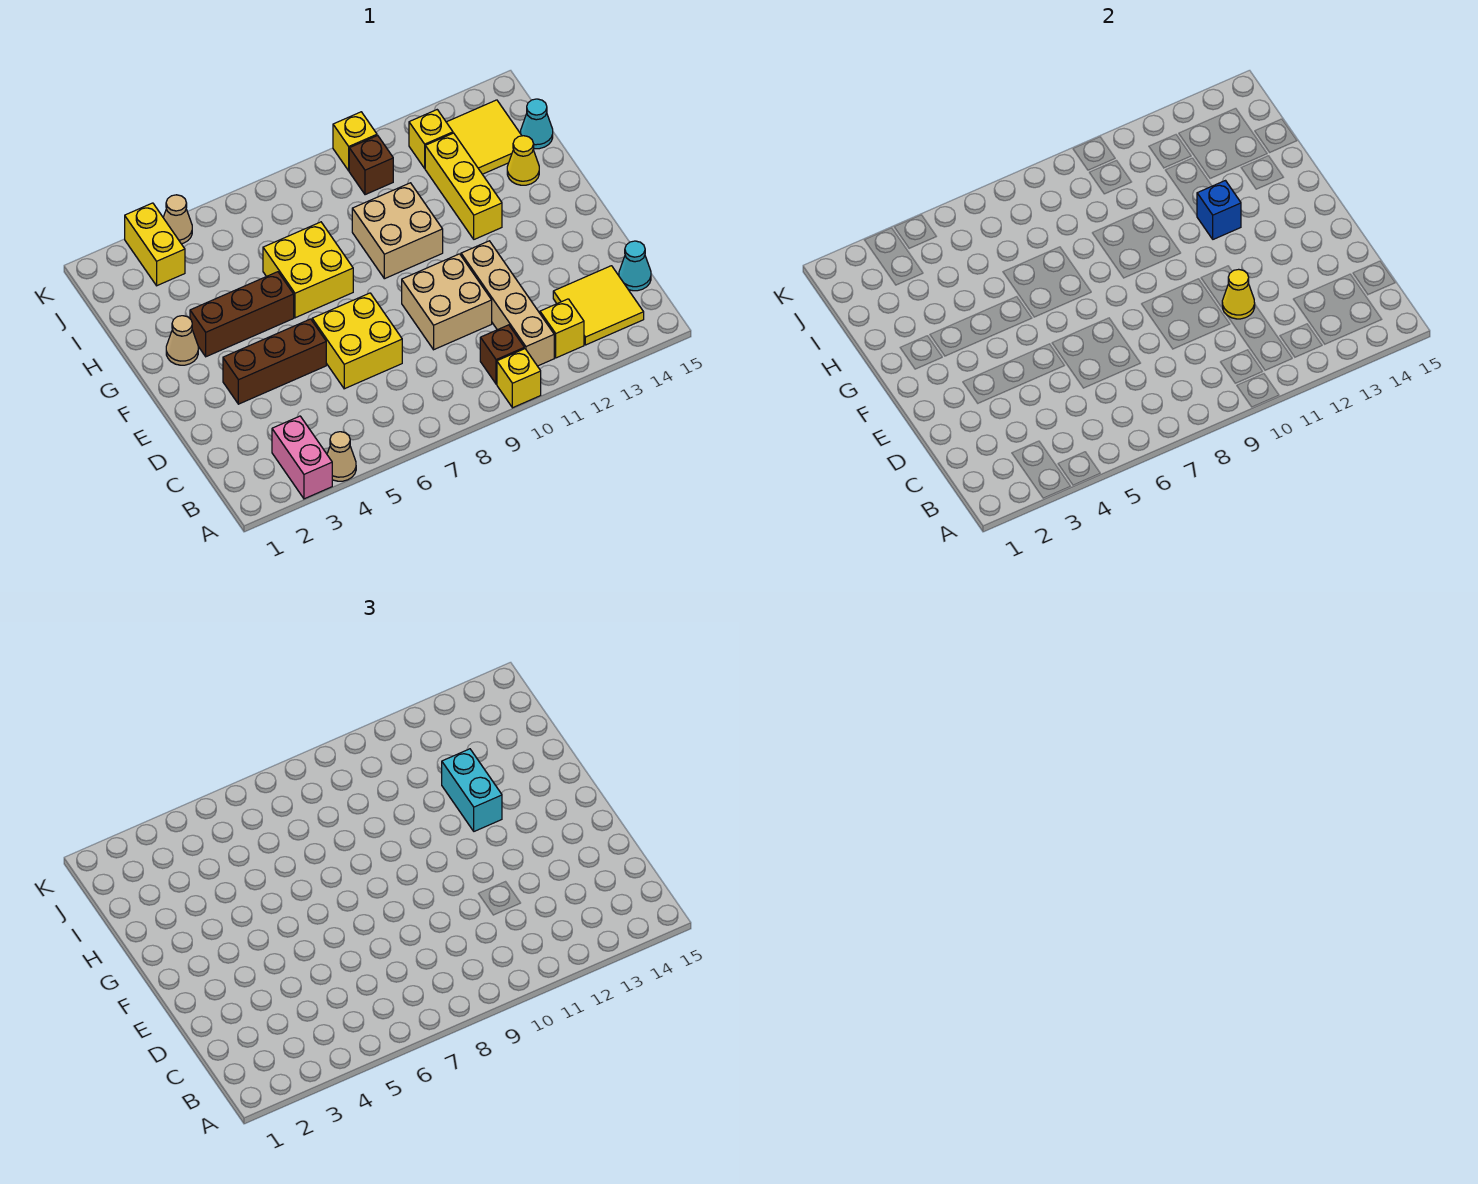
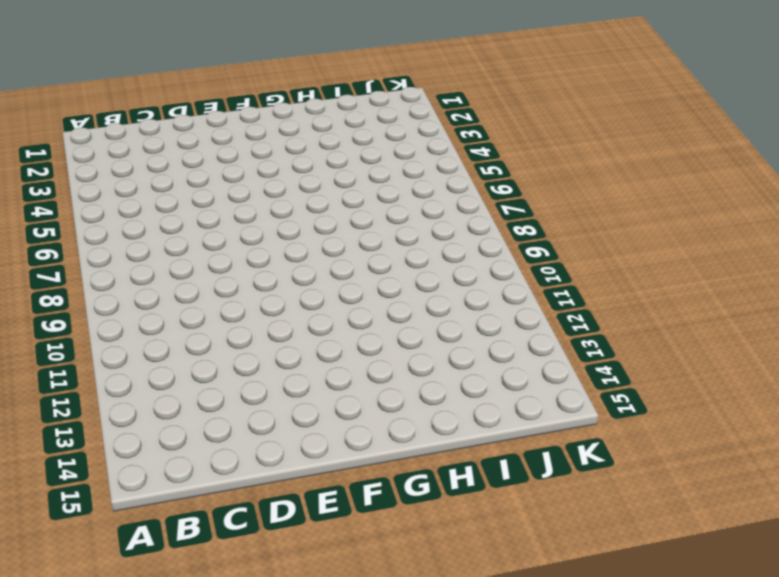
none -> pink 1x2 brick [272,416,332,499]
none -> tan 1x1 cone [327,432,356,481]
none -> yellow 1x1 brick [497,349,541,408]

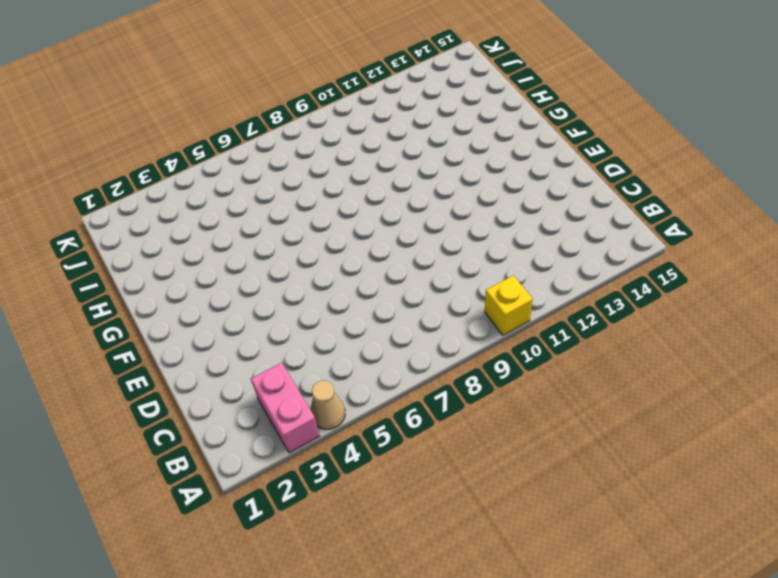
none -> brown 1x1 brick [480,325,524,384]
none -> tan 1x4 brick [461,241,554,366]
none -> yellow 1x1 brick [540,299,584,358]

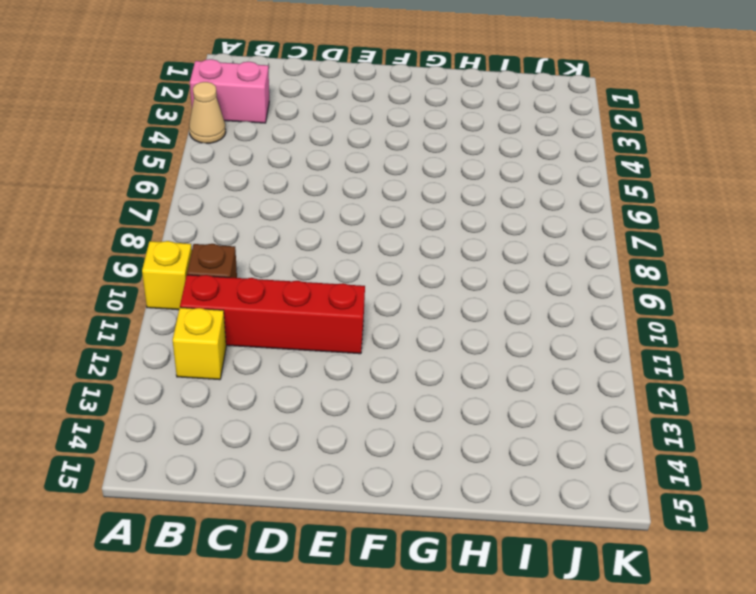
red 1x4 brick [180,275,365,354] -> tan 1x4 brick [461,241,554,366]
none -> yellow 2x2 tile [553,266,644,345]
none -> cyan 1x1 cone [619,241,651,291]
none -> yellow 2x2 brick [312,293,402,389]

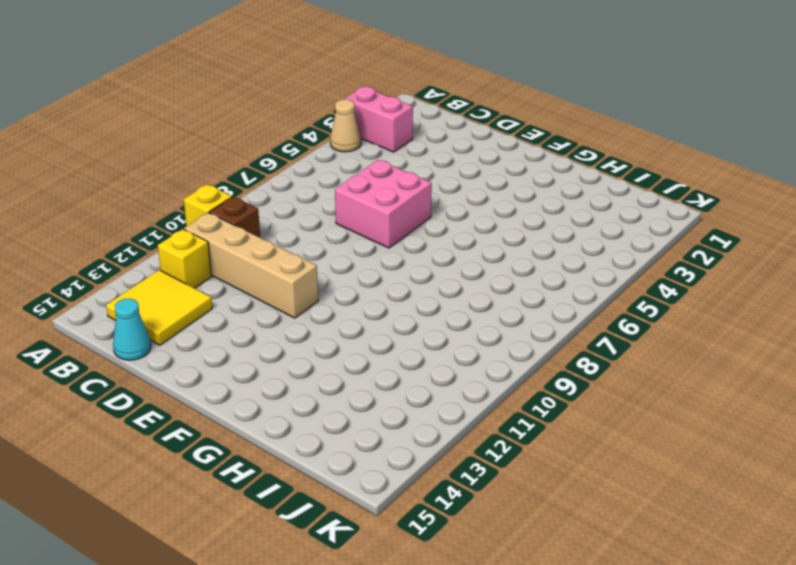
pink 2x2 brick [335,160,432,248] -> yellow 2x2 brick [312,293,402,389]
none -> tan 2x2 brick [402,254,492,350]
none -> brown 1x3 brick [223,319,326,404]
none -> tan 1x1 cone [166,316,198,365]

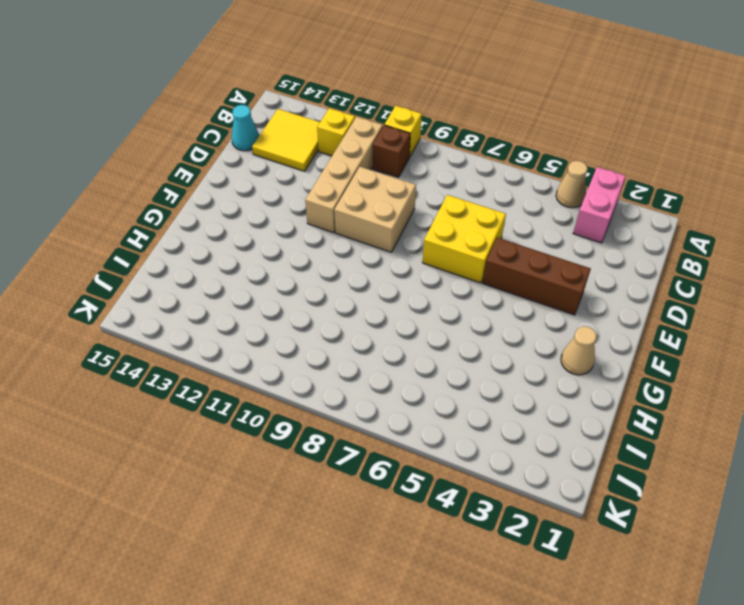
none -> brown 1x3 brick [190,272,294,357]
none -> yellow 2x2 brick [263,222,353,318]
none -> tan 2x2 brick [352,183,443,279]

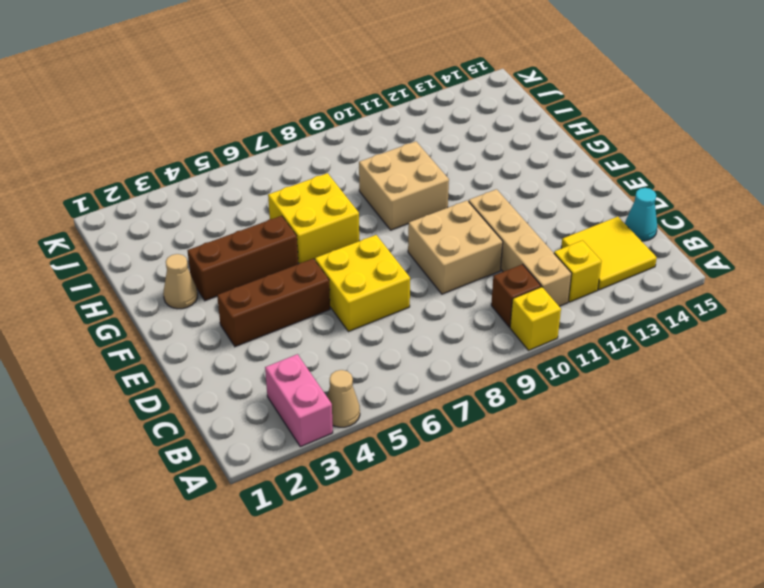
none -> yellow 1x3 brick [425,133,502,239]
none -> yellow 1x1 cone [507,136,539,185]
none -> yellow 2x2 tile [446,100,522,174]

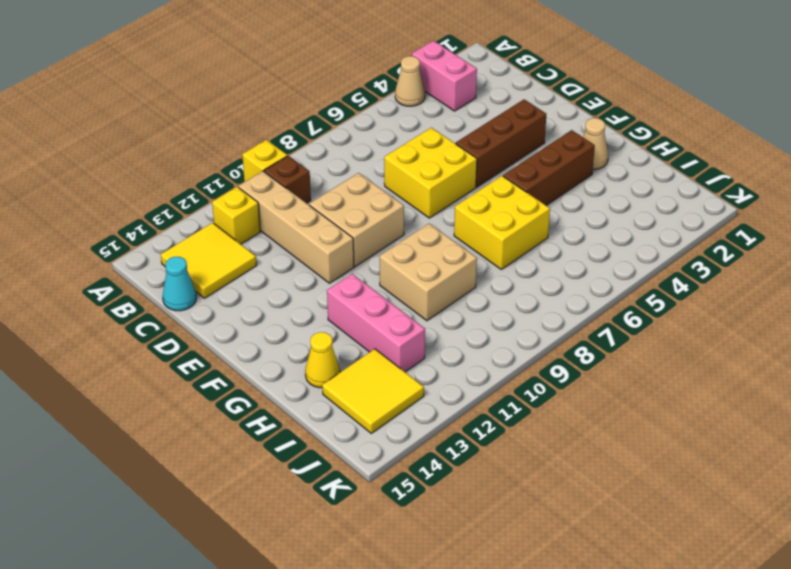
pink 1x3 brick [327,274,425,372] -> yellow 1x3 brick [425,133,502,239]
none -> cyan 1x1 cone [521,99,553,149]
none -> yellow 1x2 brick [125,203,185,286]
none -> brown 1x1 brick [349,136,393,195]

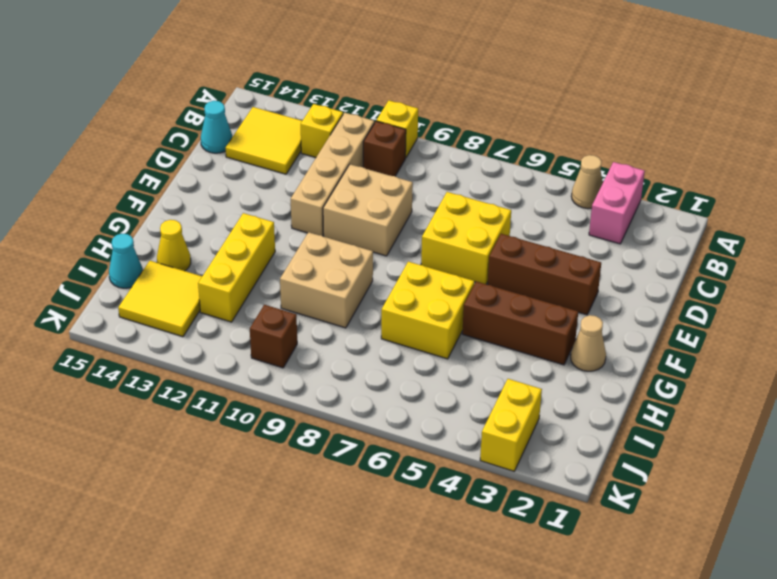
none -> yellow 1x1 brick [409,110,453,168]
none -> tan 1x1 cone [163,195,192,244]
none -> yellow 1x1 brick [333,112,377,171]

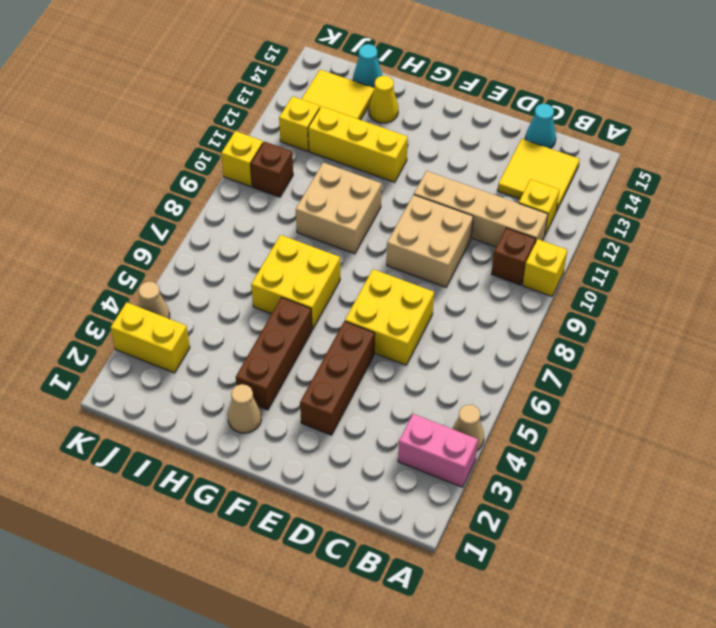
none -> yellow 1x1 cone [1222,269,1255,319]
none -> blue 1x1 brick [1197,181,1241,239]
none -> cyan 1x2 brick [442,749,502,831]

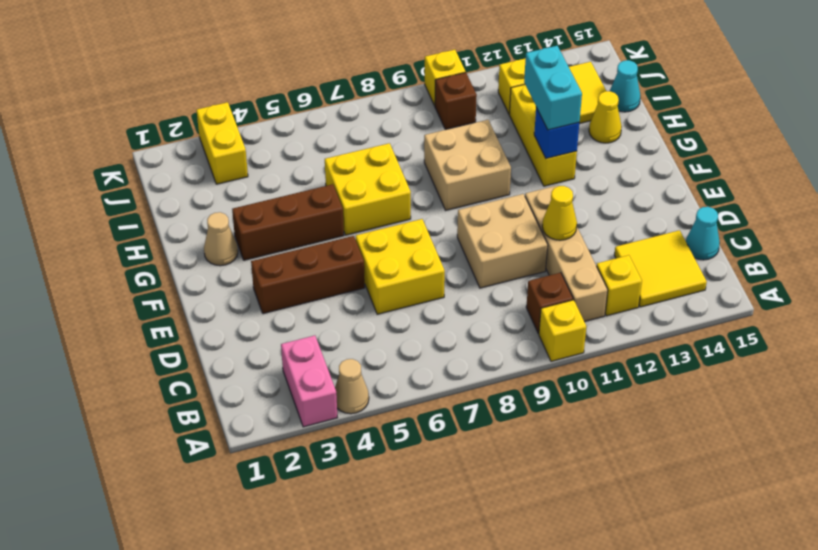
none -> tan 1x1 cone [163,195,192,244]

